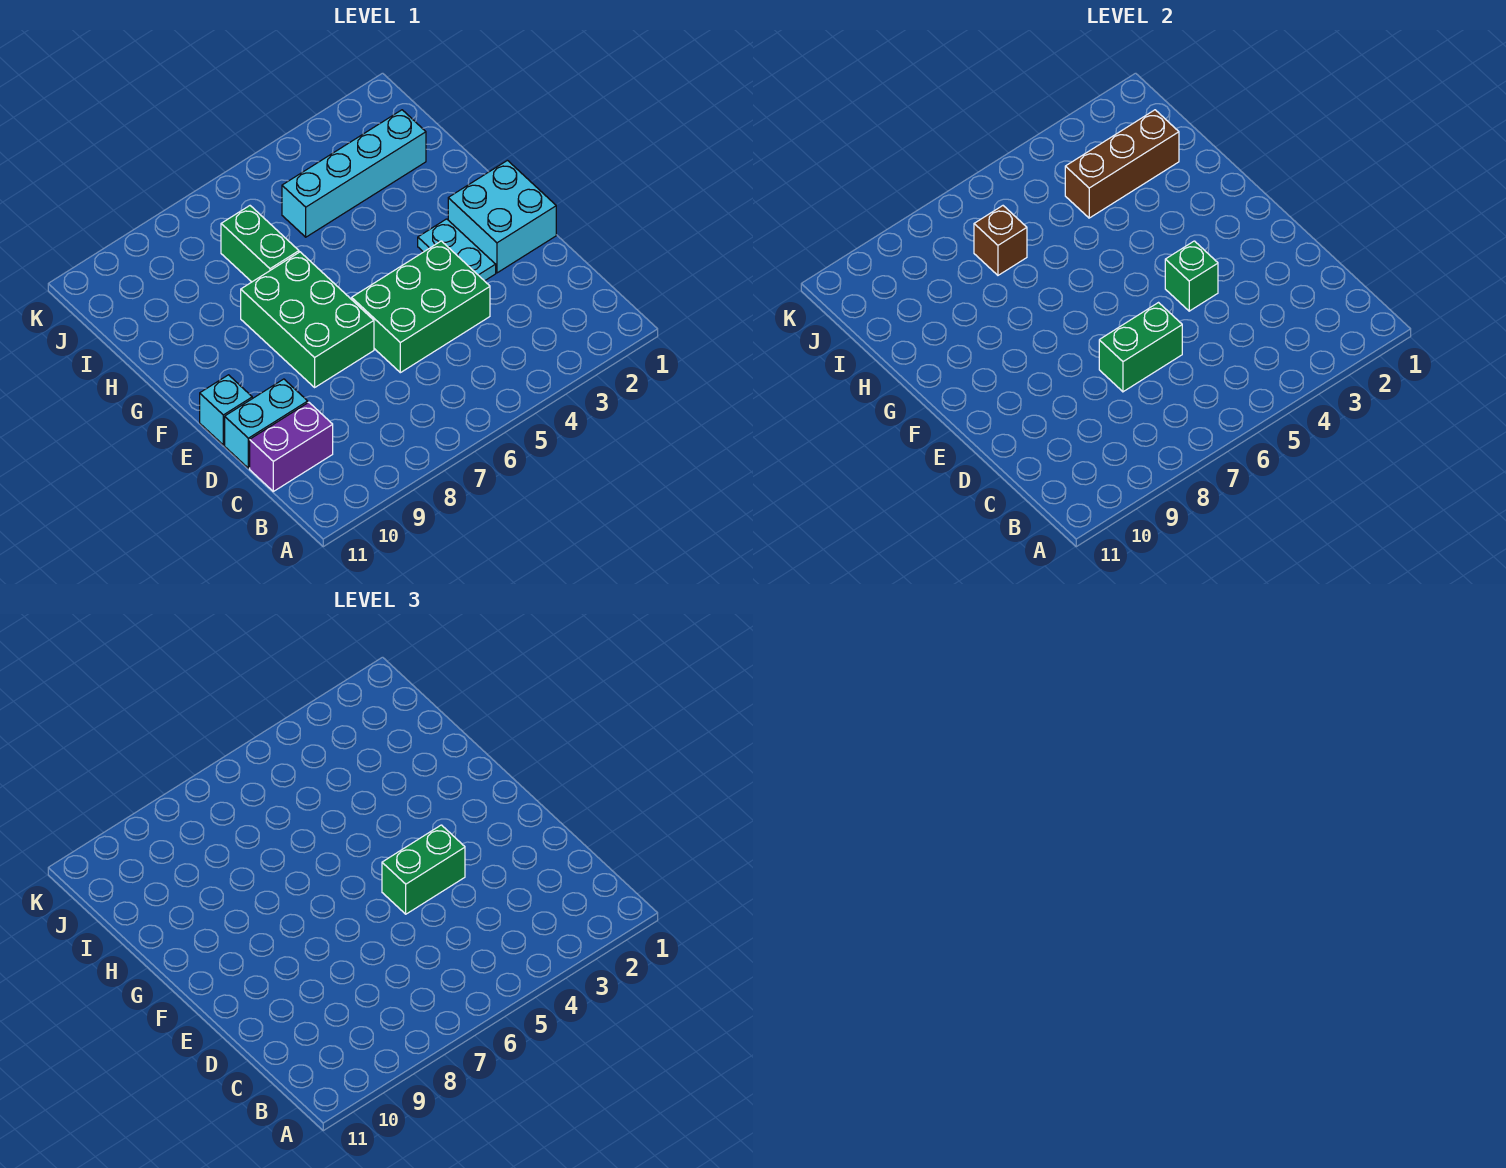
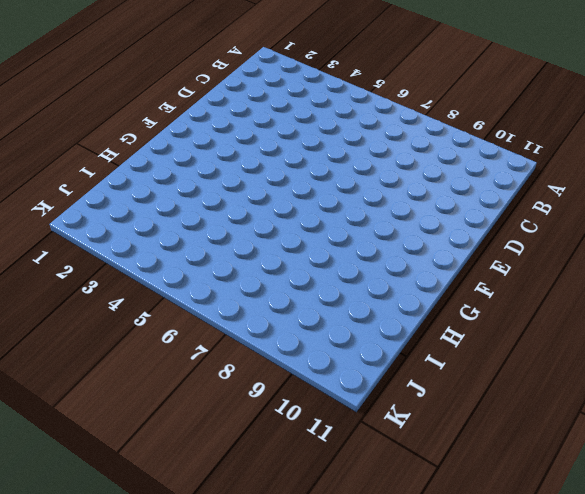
none -> purple 1x2 brick [250,402,333,491]
none -> green 2x3 brick [352,241,490,373]
none -> cyan 1x2 brick [225,379,308,468]

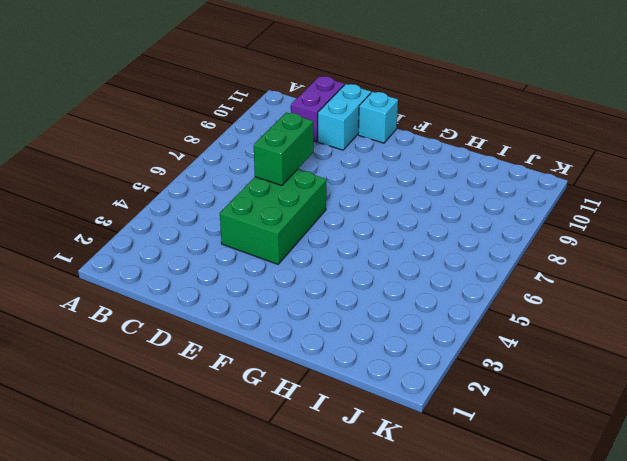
none -> cyan 2x2 brick [448,160,556,273]
none -> cyan 1x2 plate [418,219,496,281]
none -> green 2x3 brick [241,252,374,387]

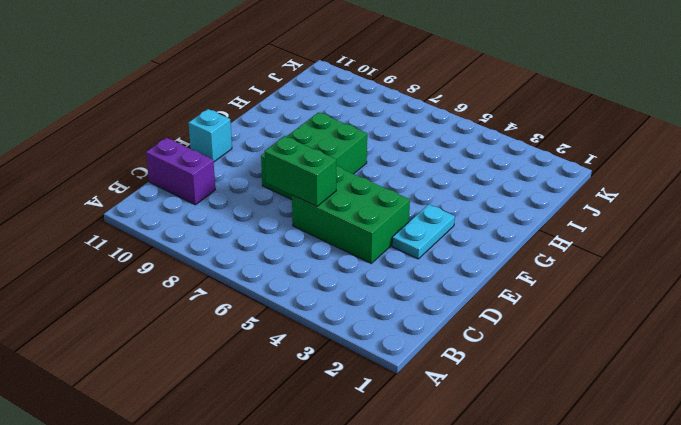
none -> cyan 1x2 brick [225,379,308,468]
none -> cyan 2x2 brick [448,160,556,273]
none -> green 1x2 brick [221,206,299,282]

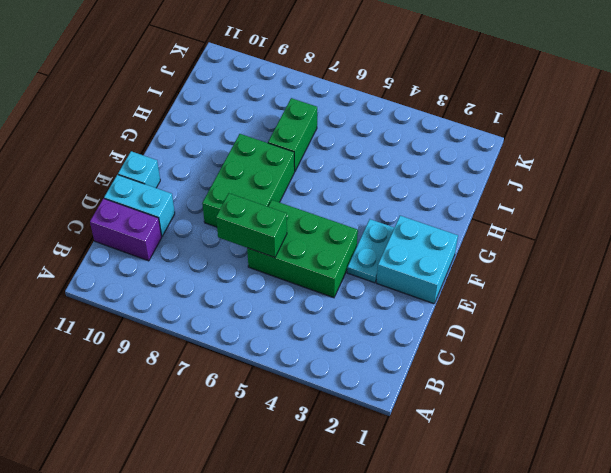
none -> cyan 1x4 brick [282,110,426,237]
none -> green 1x1 brick [1165,241,1218,311]
none -> brown 1x3 brick [1065,110,1179,218]

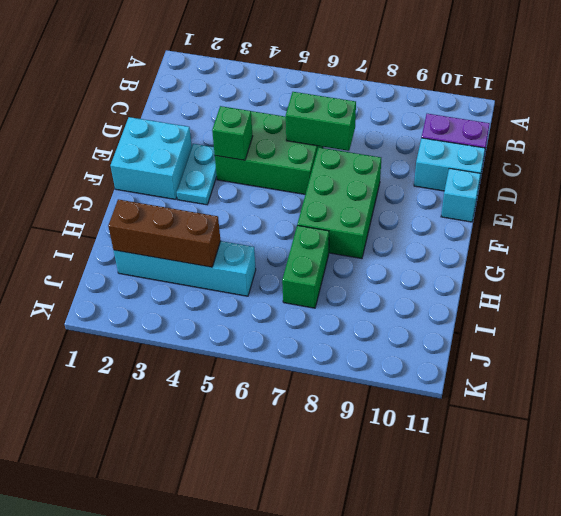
none -> brown 1x1 brick [974,206,1027,275]
none -> green 1x2 brick [382,825,465,914]

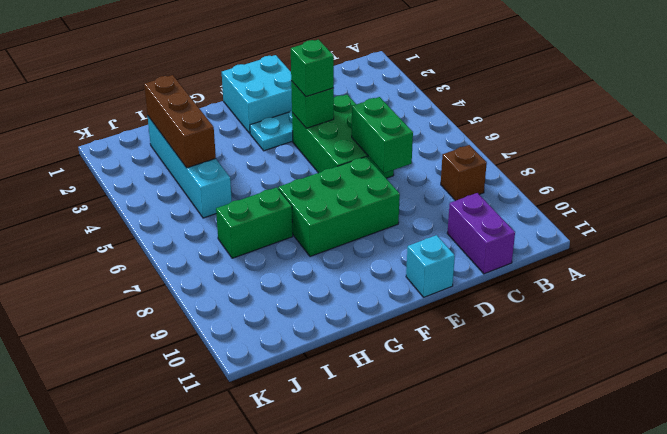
brown 1x1 brick [441,145,487,201] -> brown 1x1 brick moved to [974,206,1027,275]
green 1x1 brick [291,40,334,97] -> green 1x2 brick [382,825,465,914]
none -> cyan 1x2 brick [225,379,308,468]

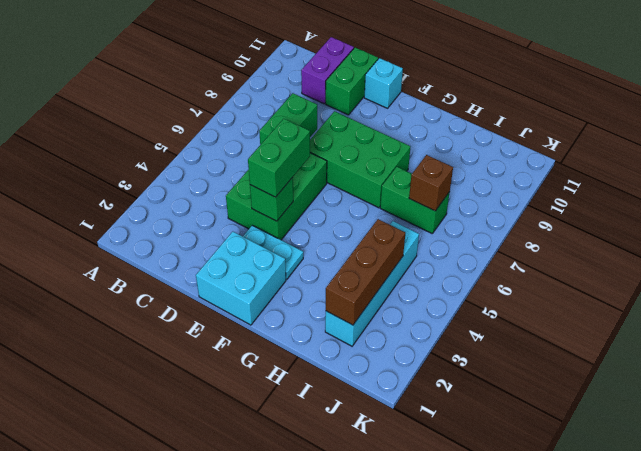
green 1x2 brick [326,48,378,115] -> cyan 1x2 brick [225,379,308,468]

